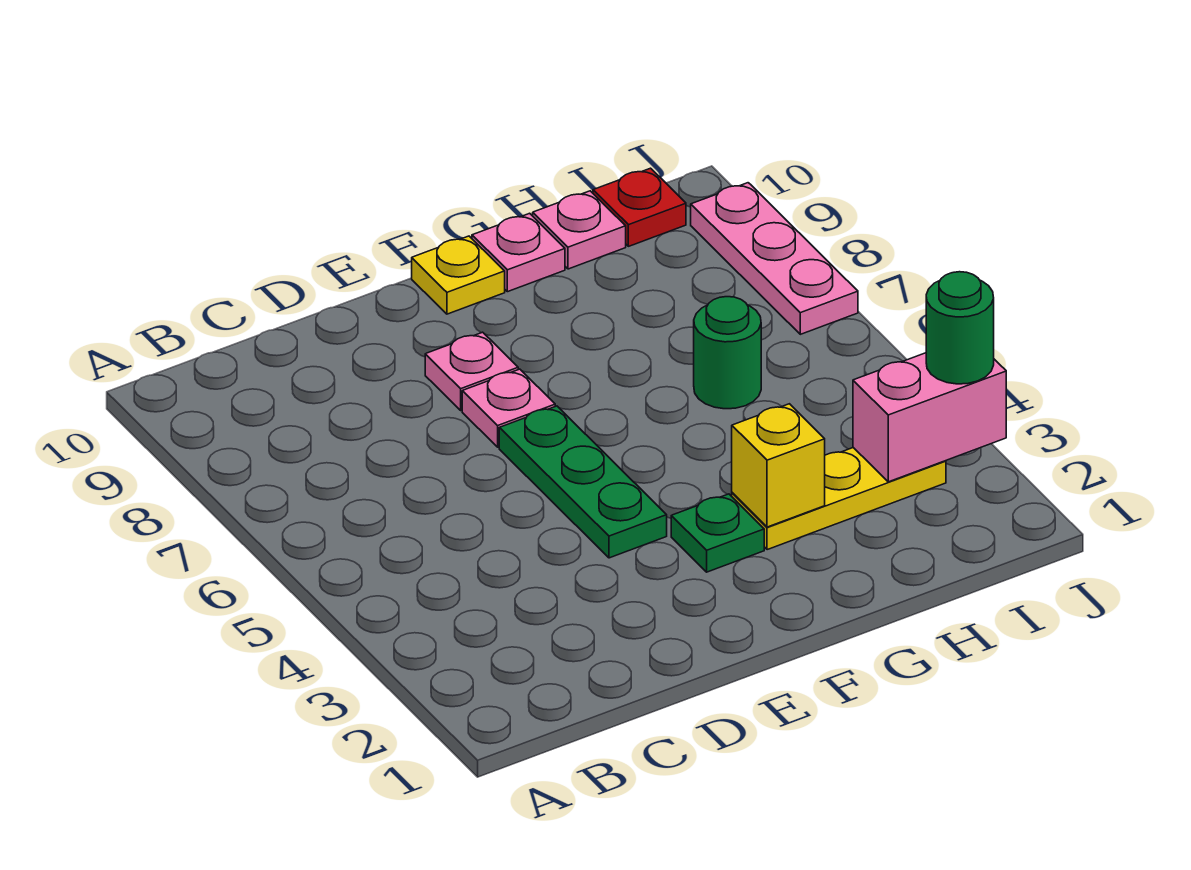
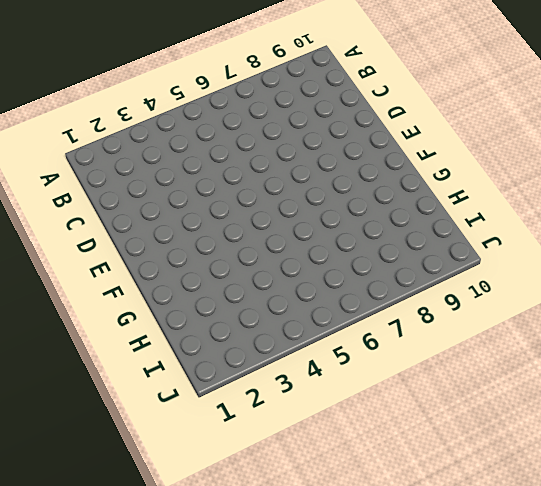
none -> green 1x3 plate [499,406,667,558]
none -> pink 1x1 plate [462,369,555,447]
none -> pink 1x1 plate [425,332,518,410]

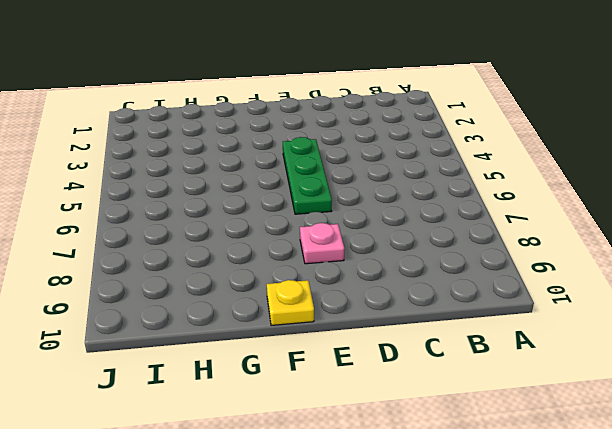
none -> pink 1x1 plate [462,369,555,447]
none -> green 1x1 plate [671,494,764,572]
none -> yellow 1x3 plate [732,448,946,550]

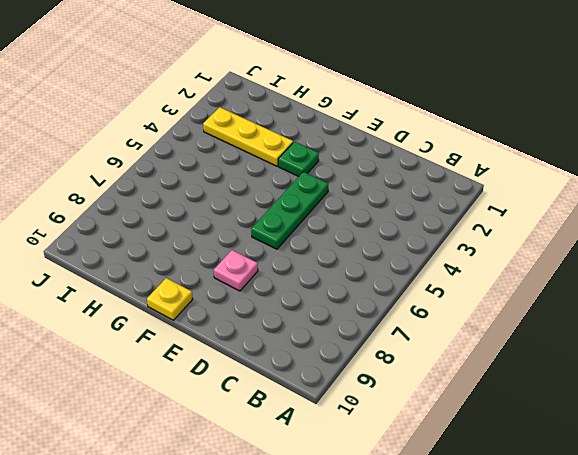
none -> pink 1x1 plate [462,369,555,447]
none -> pink 1x1 plate [472,213,565,292]
none -> green 1x1 round brick [694,297,761,409]

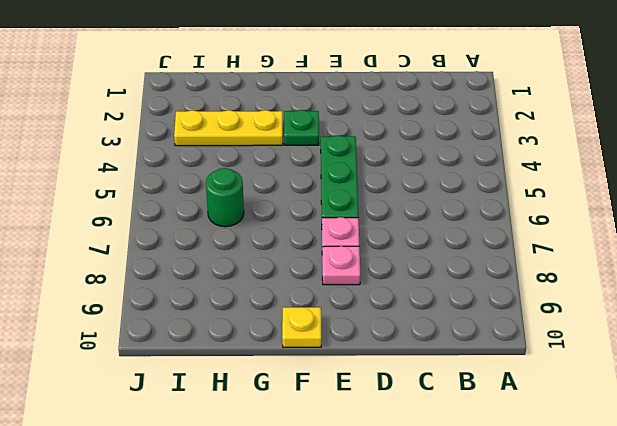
none -> pink 1x1 plate [472,213,565,292]
none -> pink 1x1 plate [533,191,626,269]
none -> red 1x1 plate [593,168,686,246]

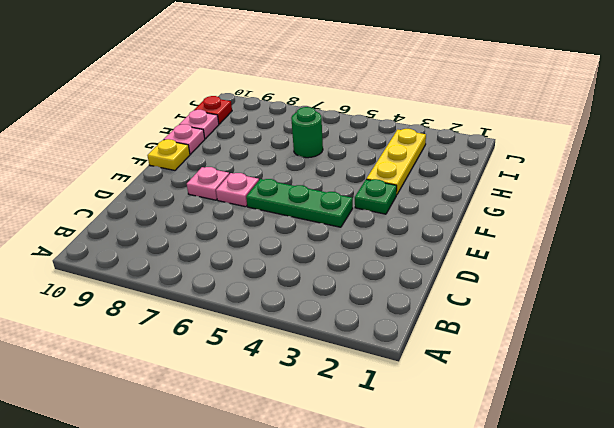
none -> pink 1x3 plate [691,183,858,334]
none -> yellow 1x1 brick [732,404,825,527]
none -> pink 1x2 brick [853,353,1006,482]

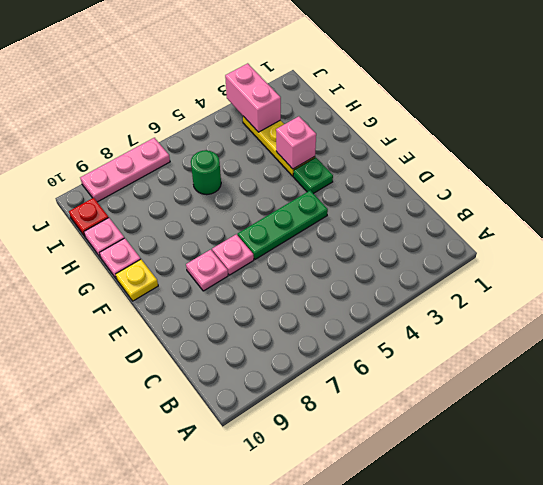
pink 1x1 brick [276,116,316,169] -> yellow 1x1 brick [732,404,825,527]
none -> green 1x1 round brick [926,272,994,384]

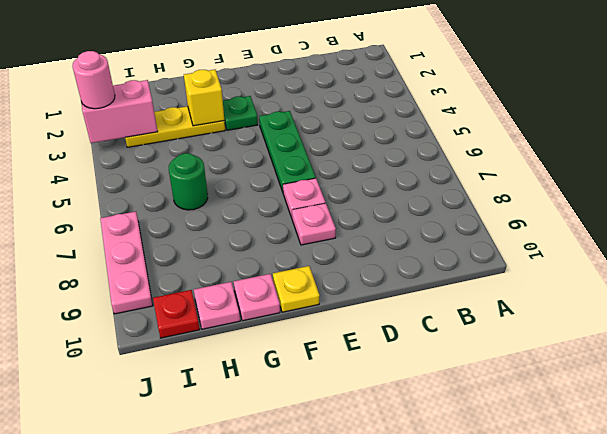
pink 1x1 round brick [72,51,115,109] -> green 1x1 round brick [926,272,994,384]

